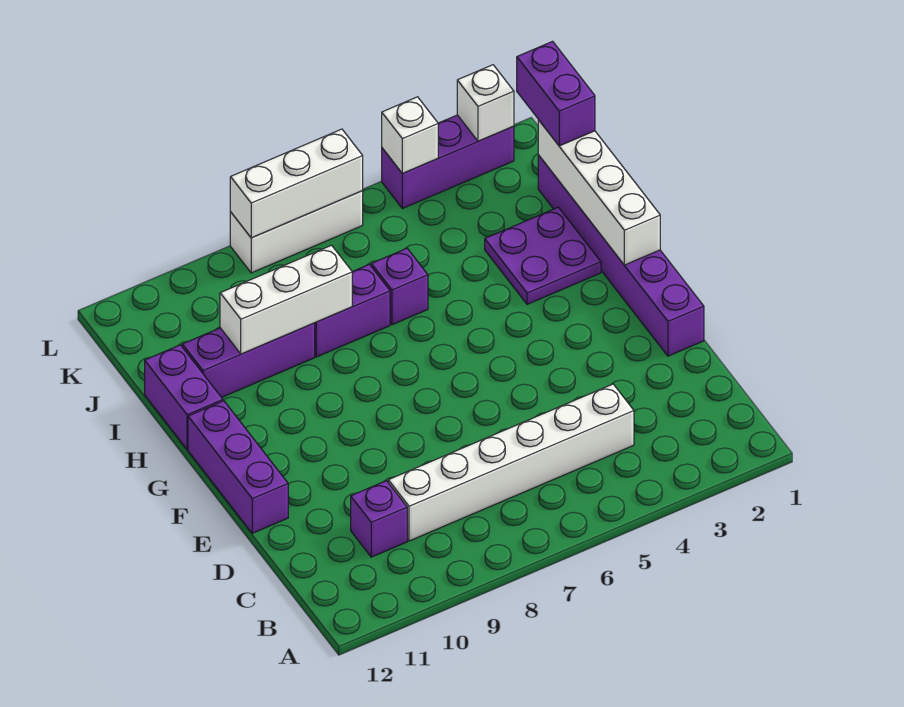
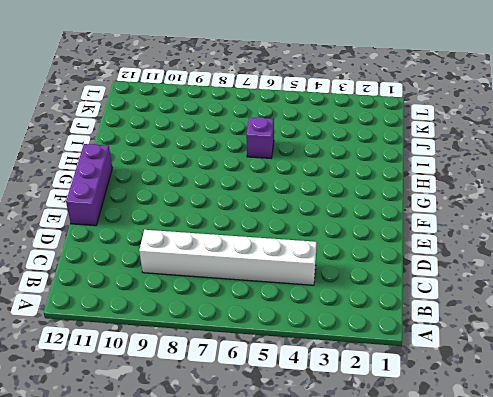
none -> purple 1x1 brick [351,481,407,557]
none -> purple 1x6 brick [538,155,704,356]
none -> purple 2x2 plate [485,207,601,304]

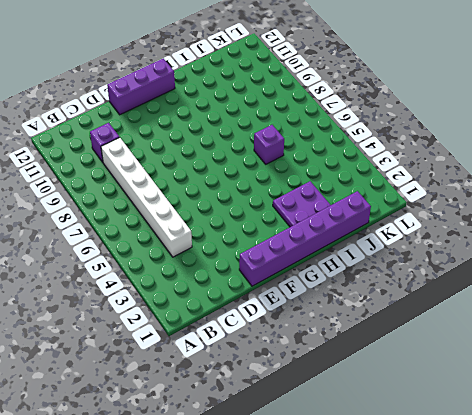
none -> purple 1x2 brick [145,345,223,449]
none -> purple 1x2 brick [315,264,390,357]
none -> purple 1x3 brick [182,323,315,397]

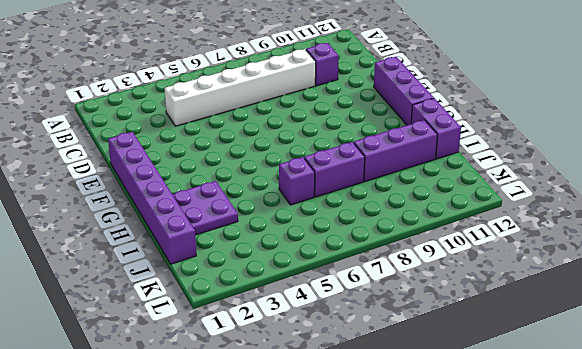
none -> purple 1x3 brick [382,115,514,208]
none -> white 1x3 brick [230,191,363,273]
none -> white 1x4 brick [538,120,660,265]

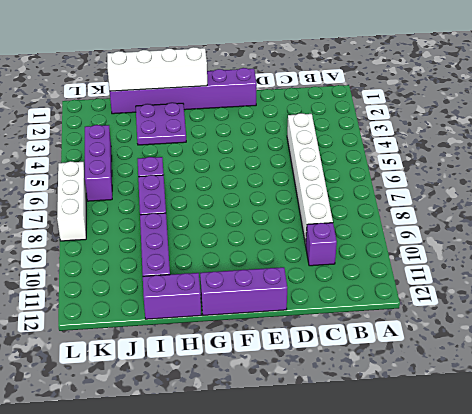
purple 1x3 brick [85,125,112,201] -> purple 1x3 brick moved to [382,115,514,208]
none -> white 1x3 brick [220,245,352,354]
none -> white 1x1 brick [457,65,514,141]
none -> white 1x1 brick [382,97,438,173]

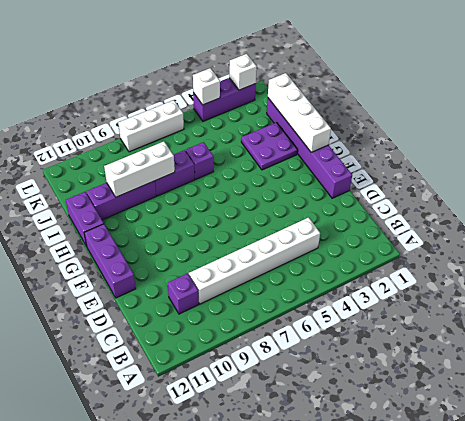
none -> white 1x3 brick [230,129,363,238]
none -> purple 1x2 brick [517,41,595,146]

